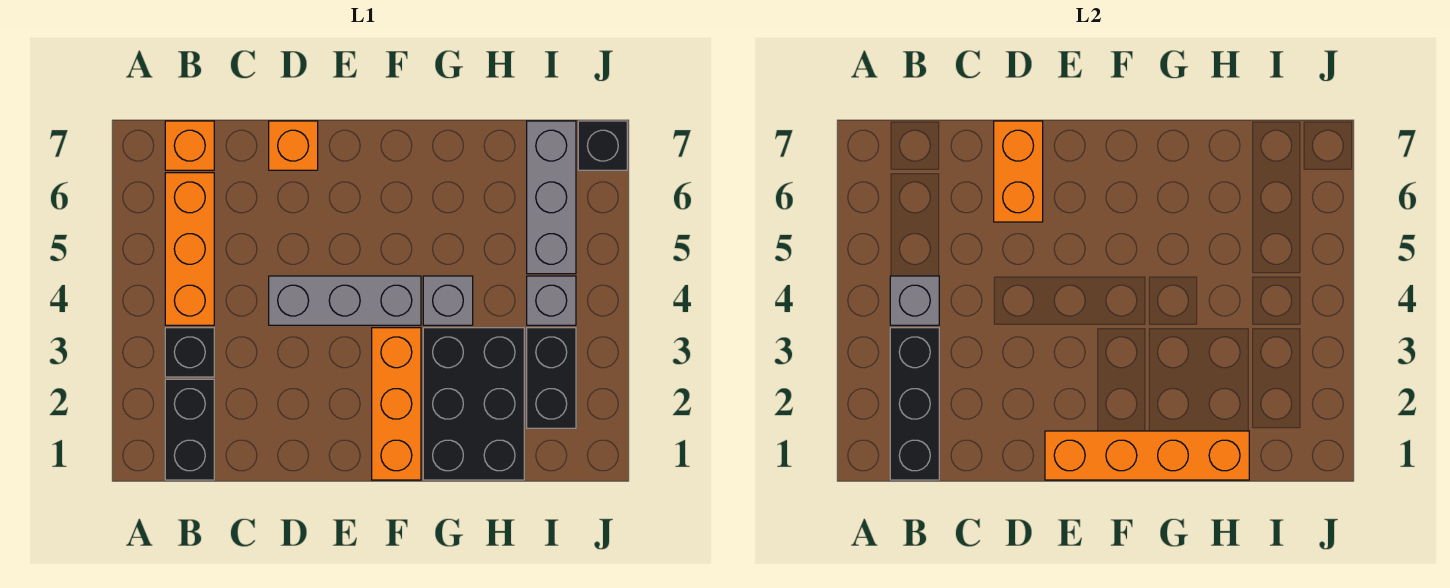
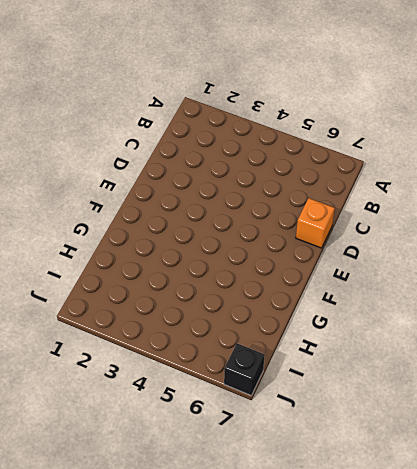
none -> black 1x2 brick [165,379,214,480]
none -> black 1x1 brick [165,328,214,377]
none -> orange 1x3 brick [165,173,214,325]

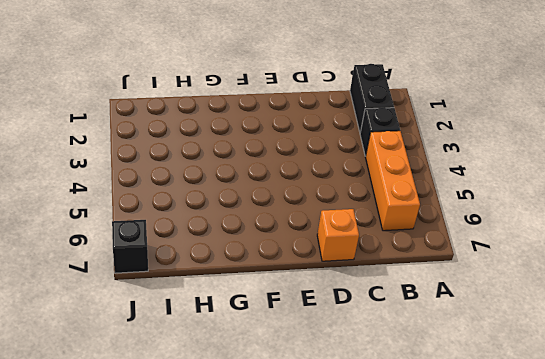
none -> orange 1x1 brick [165,121,214,170]
none -> grey 1x3 brick [269,276,421,325]
none -> orange 1x3 brick [372,328,421,480]

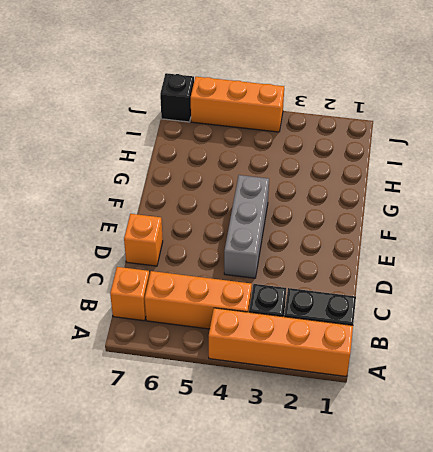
orange 1x4 brick [209,308,353,376] -> orange 1x4 brick turned to [1045,431,1249,480]
orange 1x3 brick [191,77,284,132] -> orange 1x3 brick moved to [372,328,421,480]
none -> black 2x3 brick [423,328,524,480]
none -> grey 1x1 brick [423,276,473,325]
none -> black 1x2 brick [527,328,576,428]

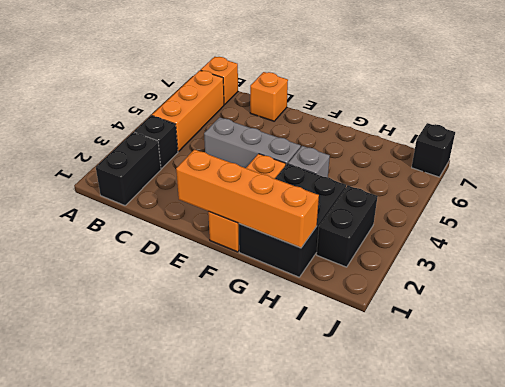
none -> grey 1x1 brick [527,276,576,325]
none -> grey 1x3 brick [527,121,576,274]
none -> black 1x3 brick [890,328,939,480]

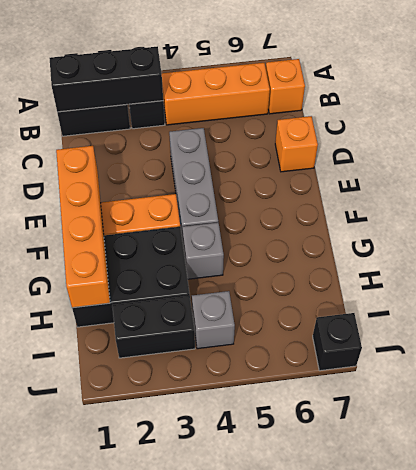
none -> grey 1x3 brick [527,121,576,274]
none -> grey 1x1 brick [890,276,939,325]
none -> orange 1x2 brick [994,121,1043,222]

